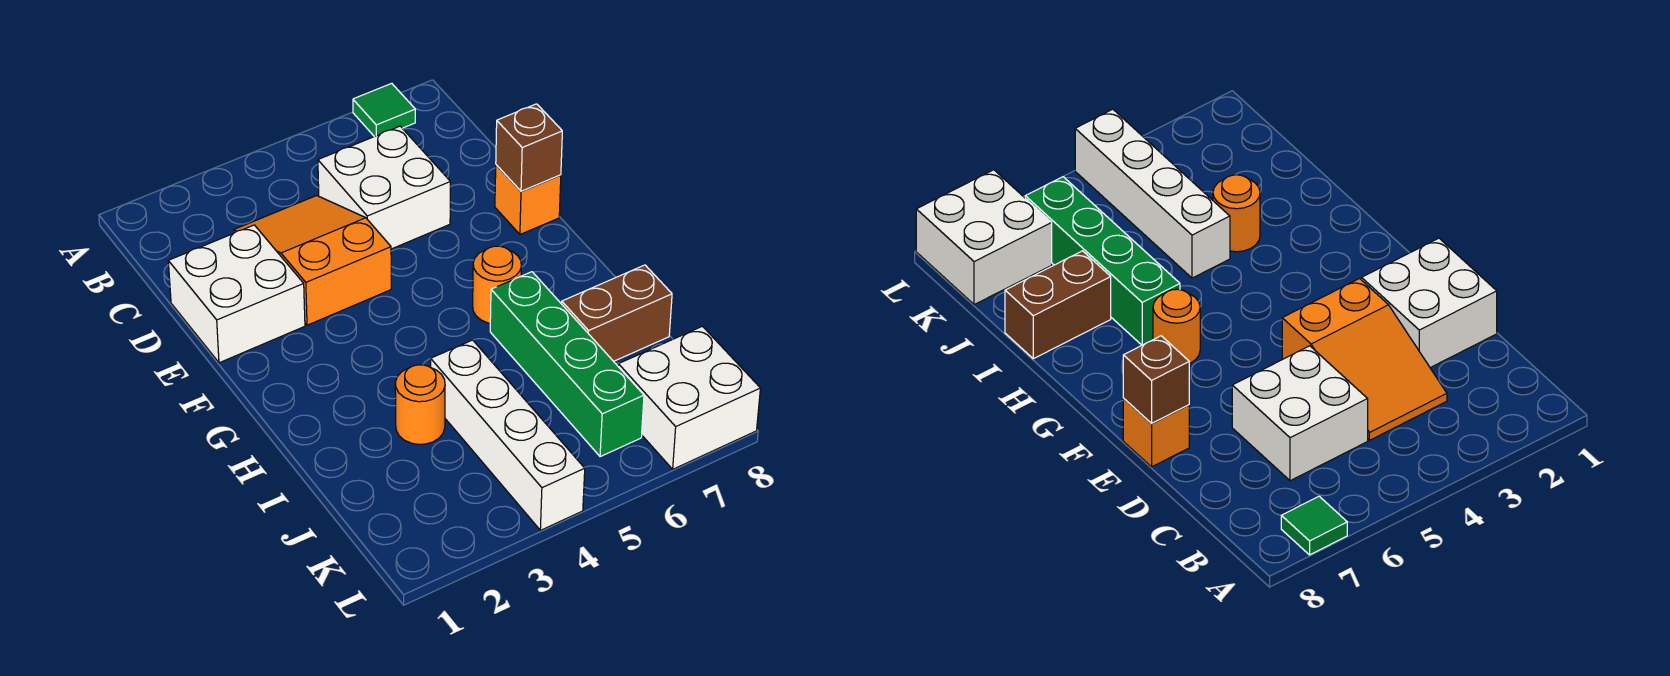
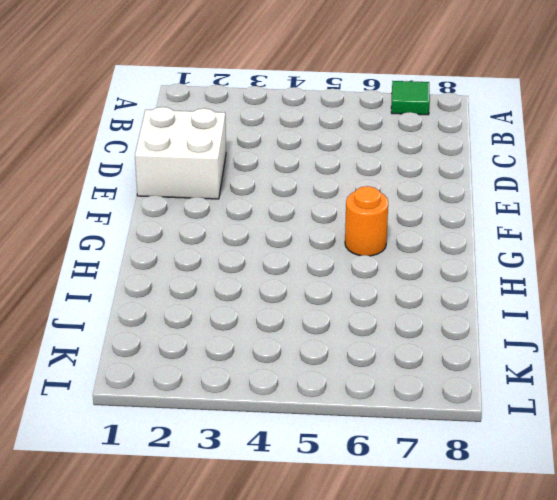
none -> orange 2x3 slope [234,196,391,325]
none -> white 2x2 brick [318,126,450,249]
none -> orange 1x1 brick [495,165,561,234]

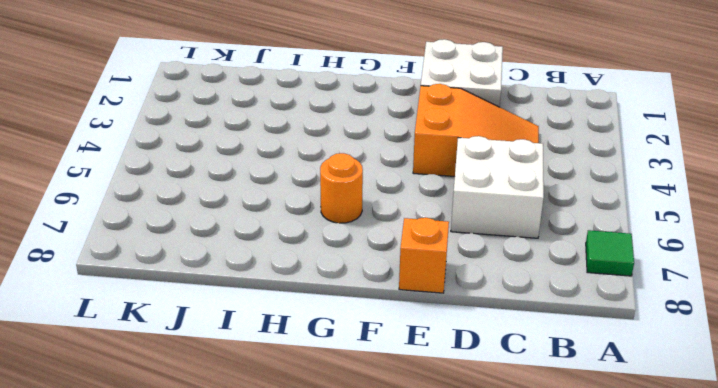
none -> green 1x4 brick [490,272,644,457]
none -> orange 1x1 round brick [395,365,445,444]
none -> white 1x4 brick [431,340,585,530]

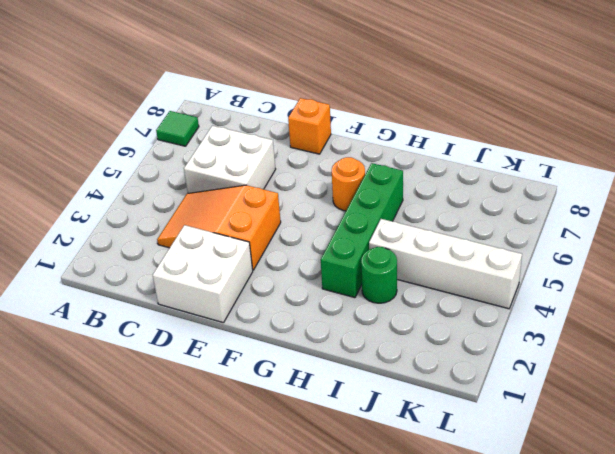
green 1x4 brick [321,163,403,298] -> green 1x4 brick turned to [490,272,644,457]
green 1x1 round brick [361,247,397,303] -> orange 1x1 round brick [395,365,445,444]
none -> brown 1x2 brick [562,265,672,361]
none -> white 2x2 brick [618,326,760,469]
none -> brown 1x1 brick [496,104,562,191]

